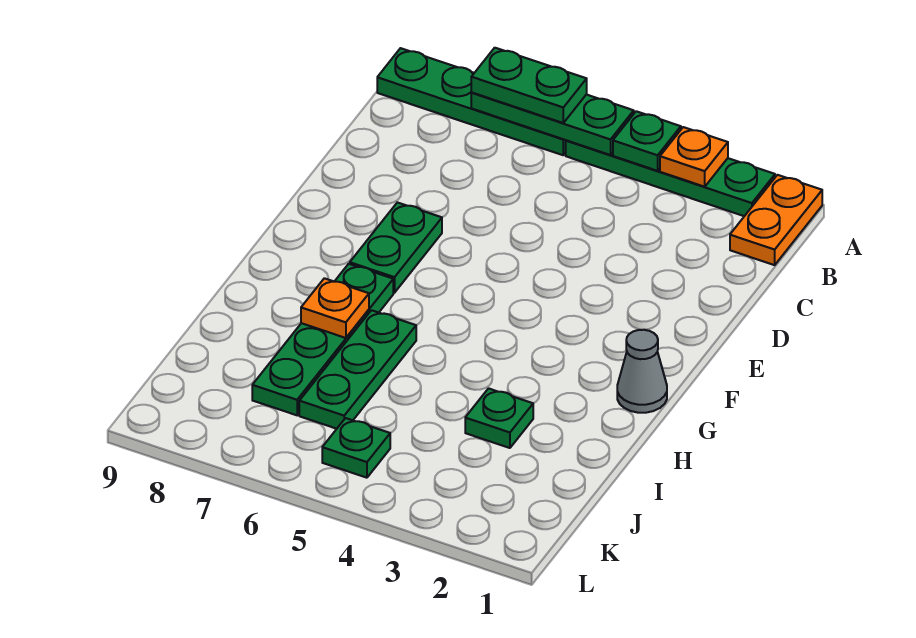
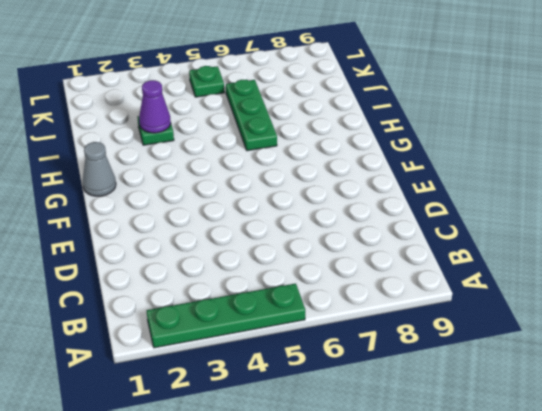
purple 1x1 cone [139,80,171,133] -> none
none -> orange 1x2 plate [730,175,822,265]
none -> green 1x4 plate [377,48,566,155]
none -> green 1x2 plate [350,202,442,293]

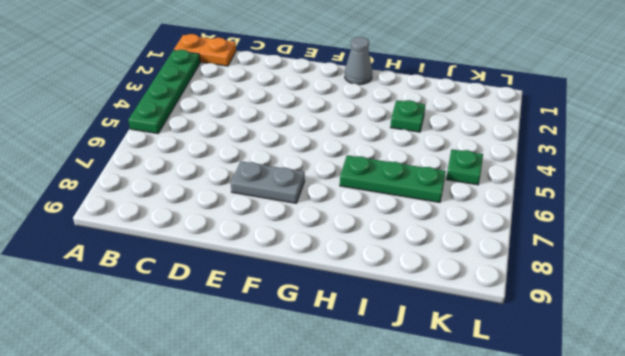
grey 1x2 plate [231,161,305,203] -> green 1x2 plate [350,202,442,293]
none -> green 1x4 plate [377,48,566,155]
none -> green 1x4 plate [252,264,393,415]
none -> orange 1x1 plate [660,127,728,187]

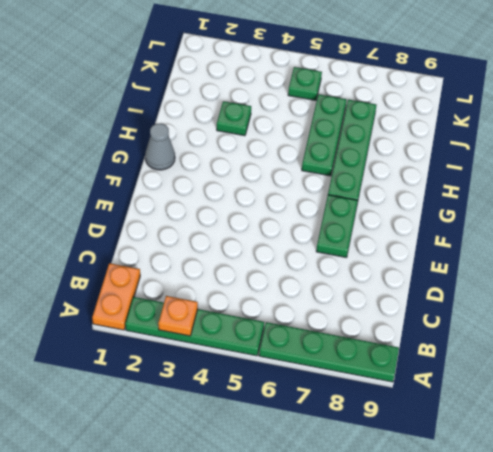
none -> green 1x1 plate [613,111,681,171]
none -> green 1x3 plate [471,93,634,155]
none -> orange 1x1 plate [301,278,369,338]

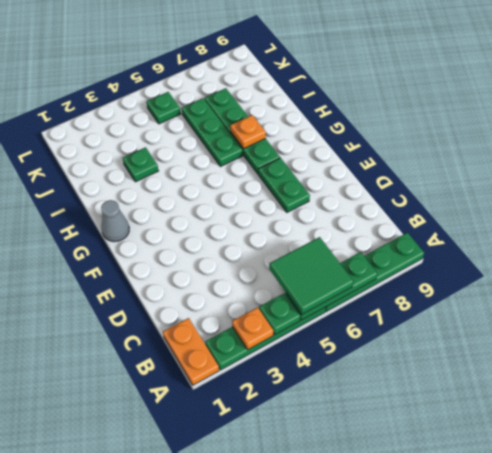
green 2x2 tile [269,237,353,314] -> green 1x2 plate [471,48,587,123]

